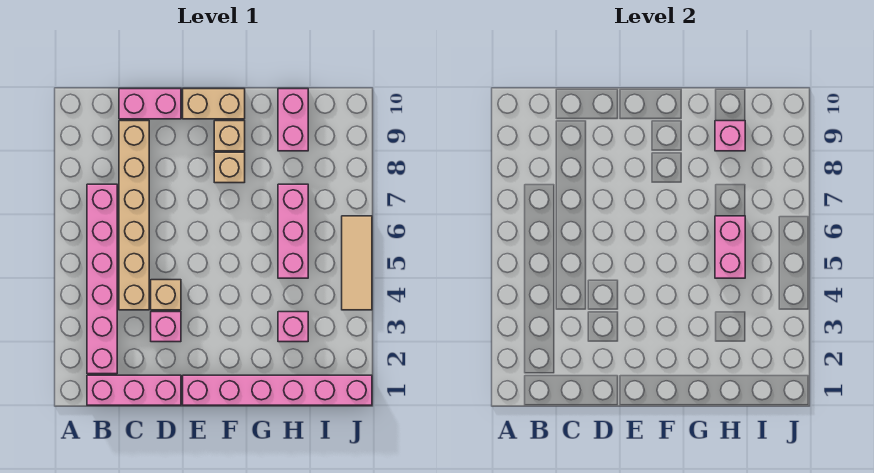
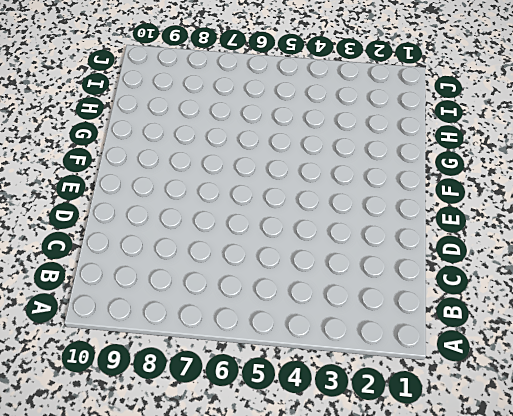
none -> pink 1x3 brick [87,375,181,405]
none -> pink 1x6 brick [87,184,117,374]
none -> tan 1x6 brick [119,121,149,310]

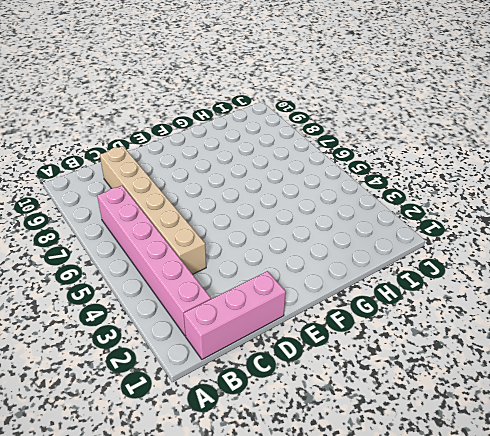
none -> pink 1x2 brick [119,89,181,119]
none -> pink 1x1 brick [151,312,181,342]
none -> tan 1x1 brick [151,280,181,310]

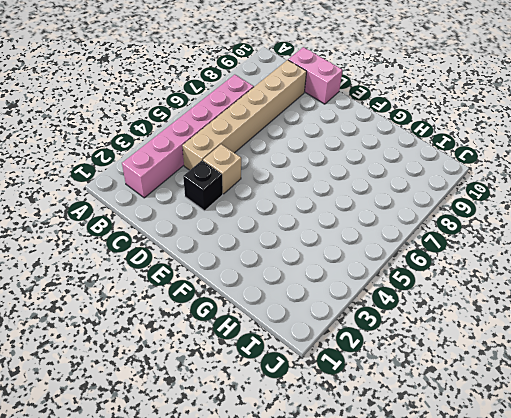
black 1x1 brick [183,160,223,211] -> pink 1x1 brick [151,312,181,342]
none -> pink 1x3 brick [87,375,181,405]
none -> pink 1x6 brick [183,375,372,405]
none -> tan 1x2 brick [183,89,245,119]

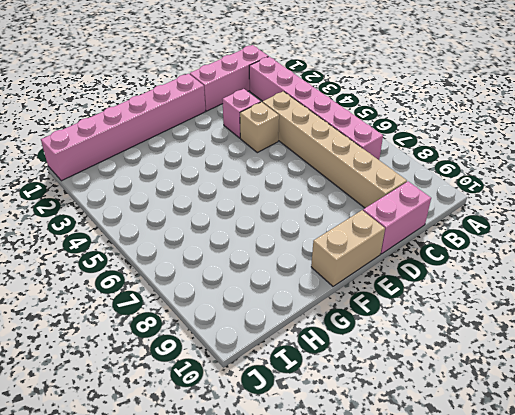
none -> tan 1x1 brick [214,152,245,183]
none -> tan 1x1 brick [214,121,245,151]
none -> pink 1x1 brick [278,312,308,342]

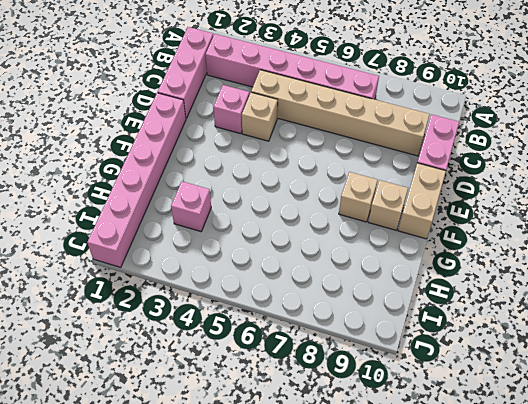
none -> pink 1x3 brick [278,184,308,278]
none -> pink 1x2 brick [278,89,308,151]
none -> tan 1x3 tile [342,216,372,310]

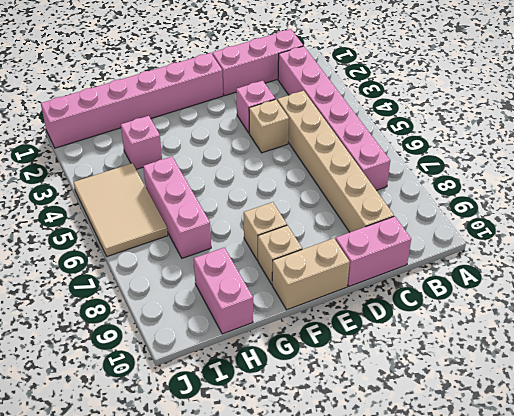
tan 2x3 tile [74,163,168,256] -> tan 1x3 tile [342,216,372,310]
none -> pink 1x2 brick [715,216,745,278]
none -> pink 1x1 brick [715,121,745,151]

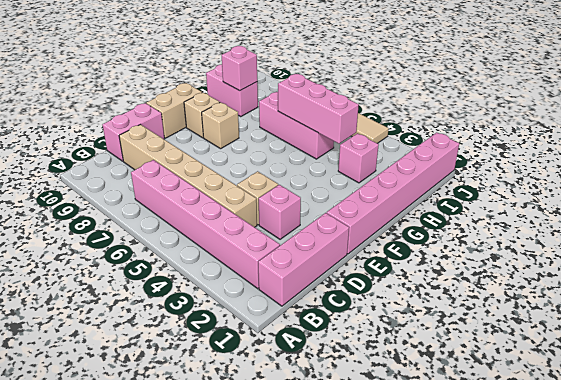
pink 1x3 brick [278,74,359,144] -> pink 1x2 brick [715,216,745,278]

